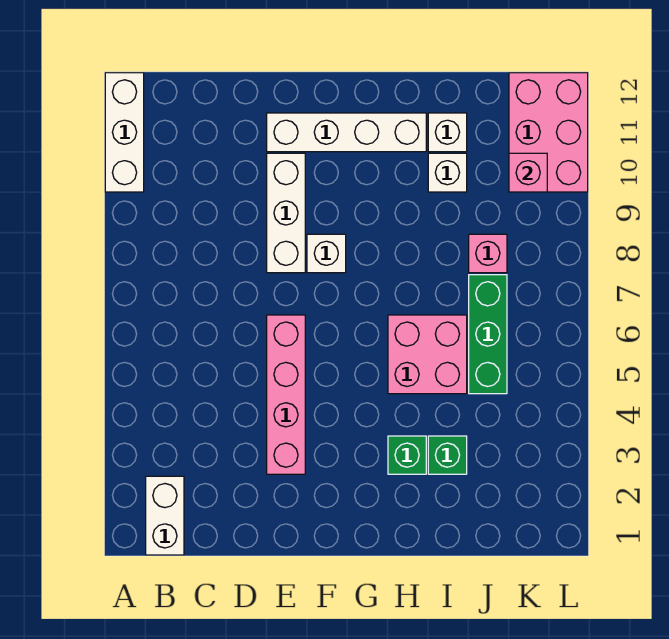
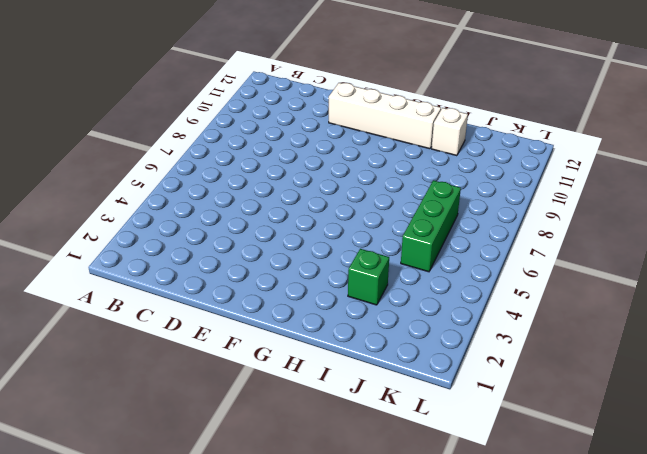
none -> white 1x3 brick [105,73,144,192]
none -> white 1x2 brick [146,476,184,555]
none -> pink 1x4 brick [267,315,305,474]

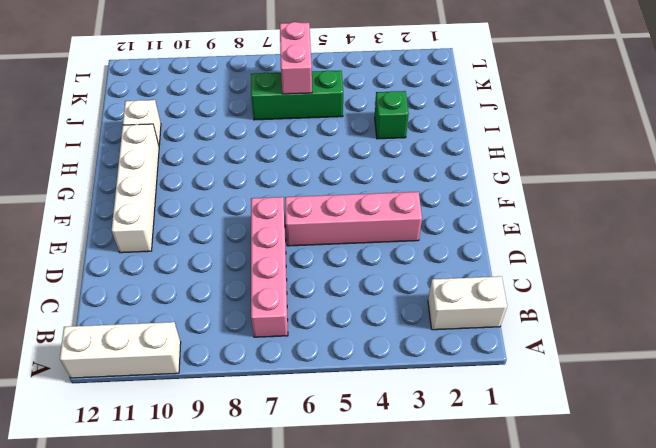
pink 1x4 brick [251,197,288,337] -> none
pink 1x2 brick [280,22,312,94] -> none
none -> white 1x3 brick [267,153,305,273]
none -> white 1x1 brick [307,234,346,273]
none -> green 1x1 brick [388,436,426,474]

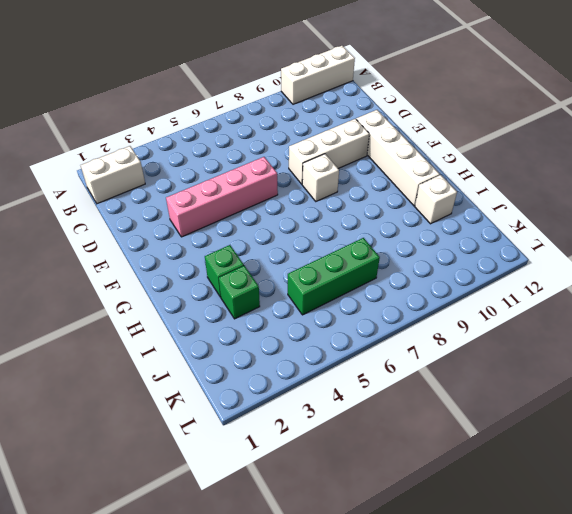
none -> pink 2x2 brick [388,315,467,394]
none -> white 1x1 brick [428,153,467,192]
none -> pink 1x1 brick [469,234,507,273]

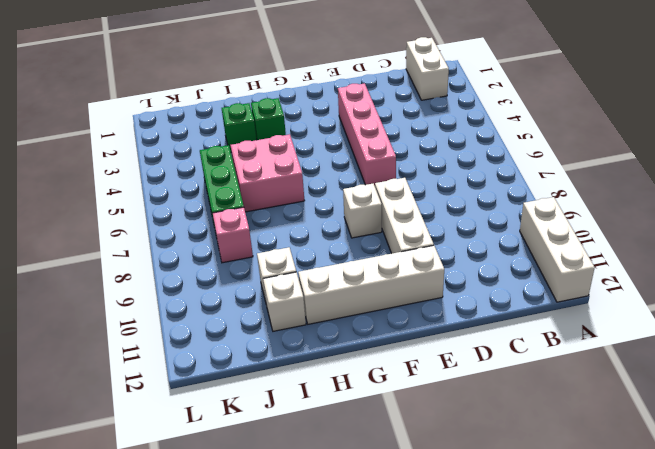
none -> pink 2x3 brick [509,73,588,192]
none -> pink 1x1 brick [509,153,547,192]

